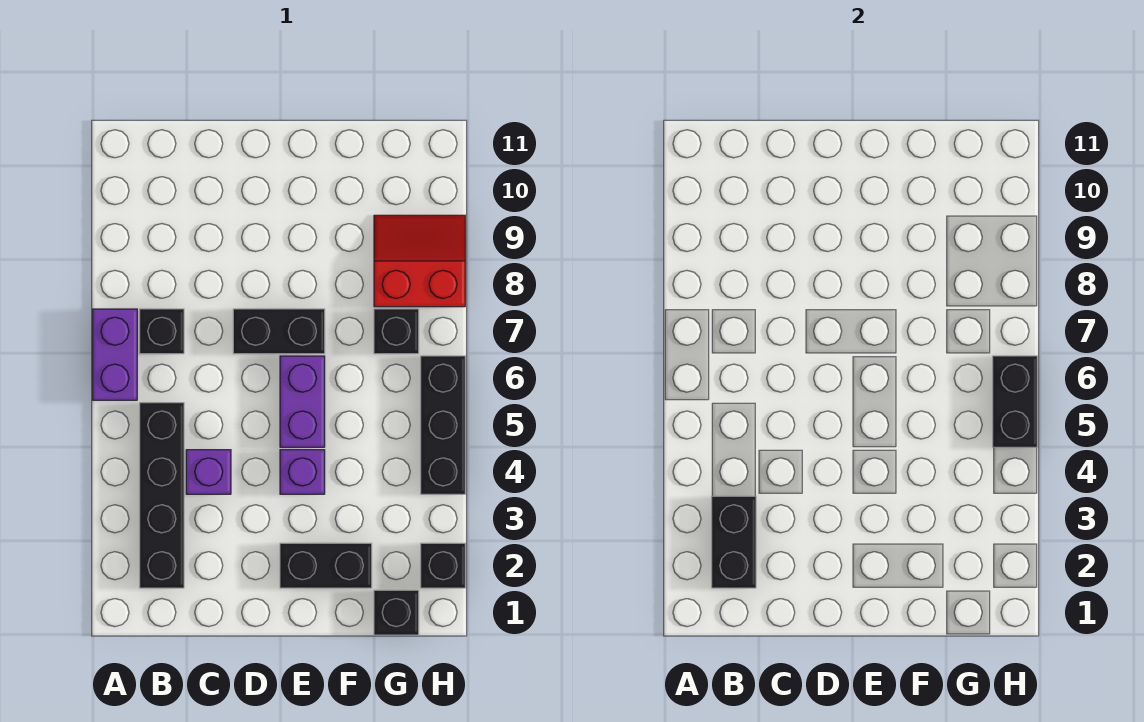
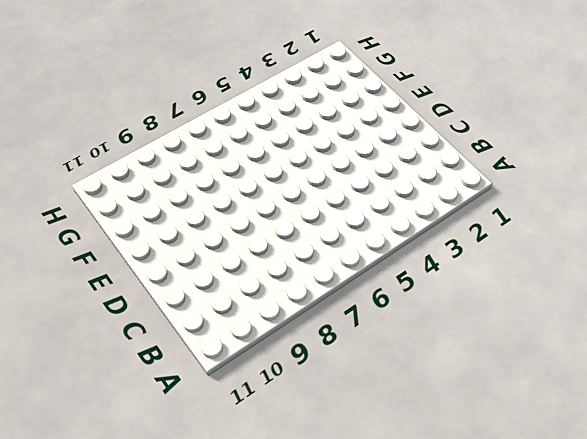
none -> purple 1x2 brick [93,309,137,400]
none -> black 1x4 brick [140,403,184,588]
none -> black 1x1 brick [140,309,184,354]

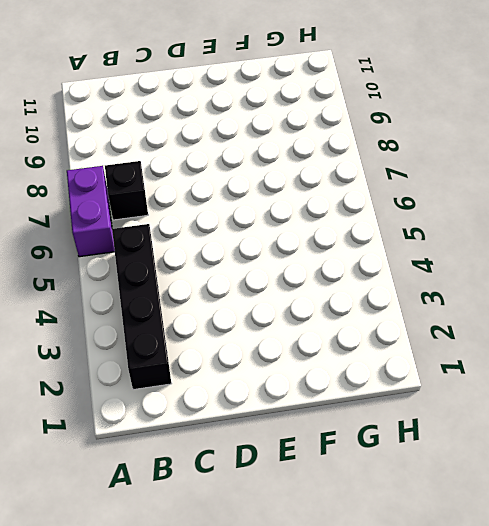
none -> purple 1x1 brick [186,450,231,494]
none -> black 1x2 brick [233,309,325,354]
none -> black 1x2 brick [280,543,372,588]

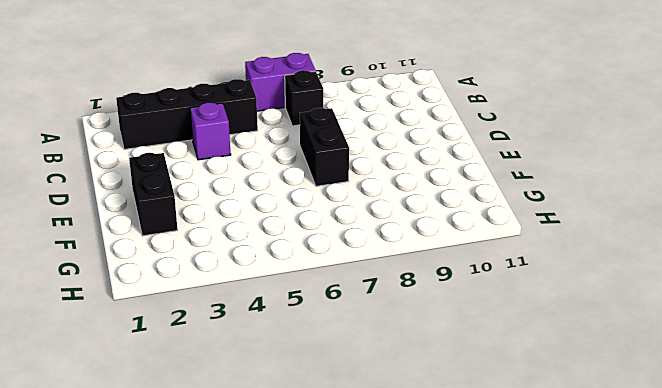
none -> purple 1x1 brick [280,450,325,494]
none -> purple 1x2 brick [280,356,325,447]
none -> black 1x1 brick [374,590,419,635]

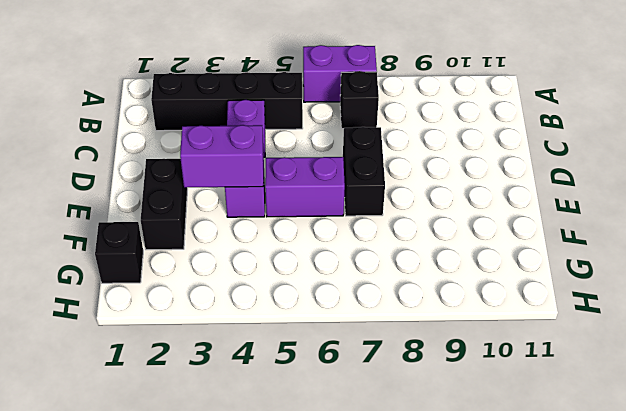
purple 1x2 brick [180,125,264,188] -> none
none -> black 1x1 brick [374,309,419,354]
none -> red 2x2 slope [374,215,465,307]
none -> black 1x1 brick [421,543,465,588]

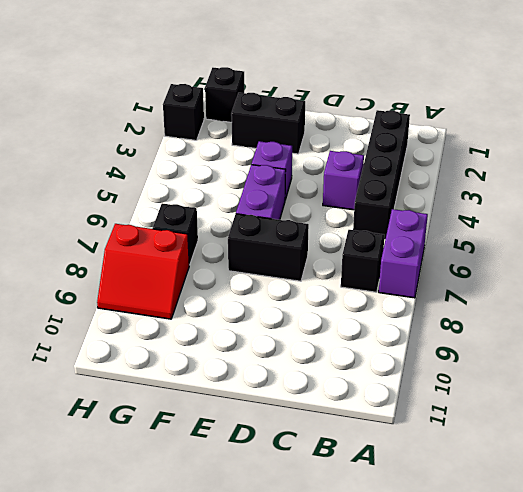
none -> black 1x3 brick [421,356,465,494]
none -> black 1x2 brick [712,496,756,588]
none -> black 1x2 brick [993,356,1037,447]

